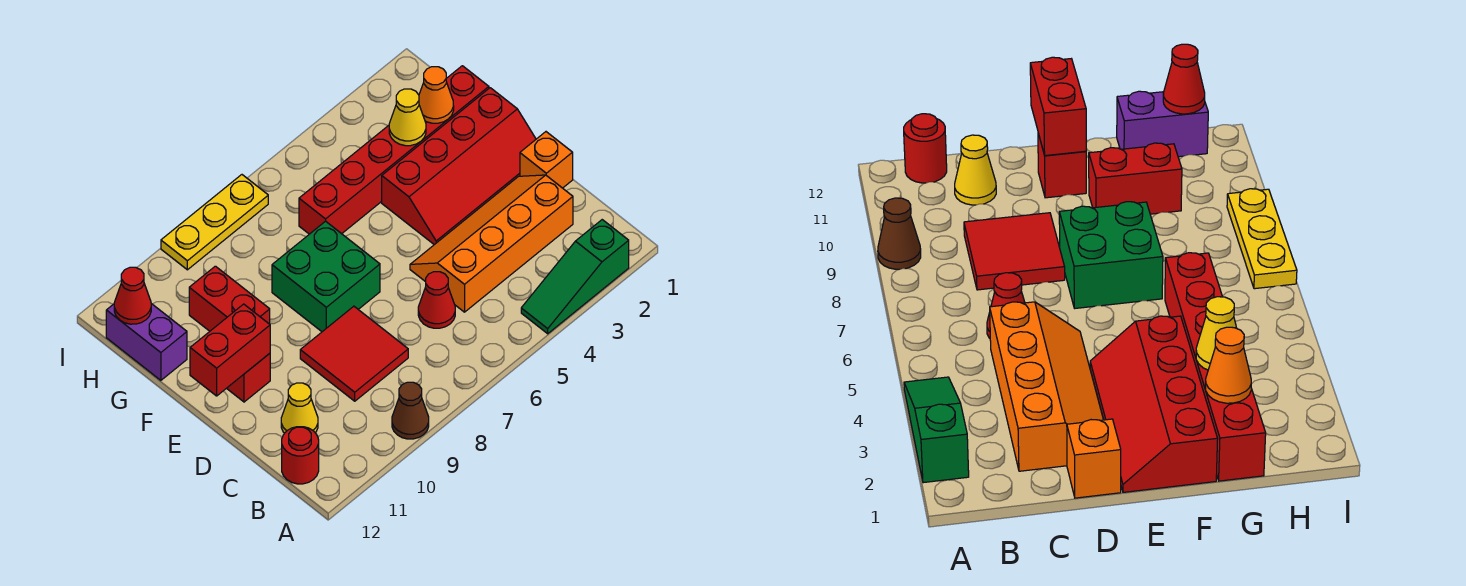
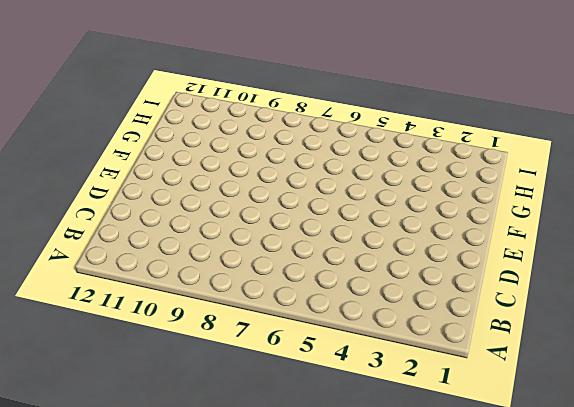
none -> green 1x3 slope [521,220,629,334]
none -> brown 1x1 cone [392,382,429,439]
none -> red 1x1 round brick [282,427,319,484]

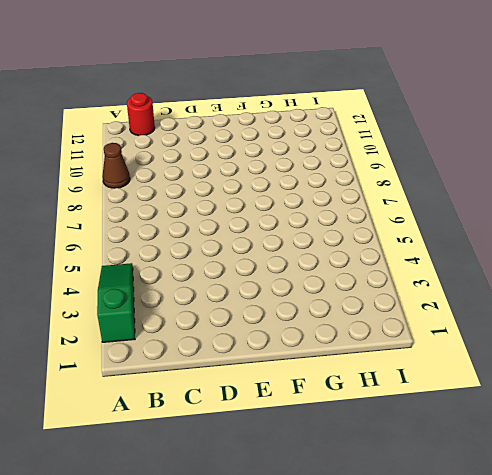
none -> orange 2x4 slope [410,175,573,312]
none -> red 1x1 cone [418,272,455,328]
none -> red 2x2 tile [300,306,408,401]

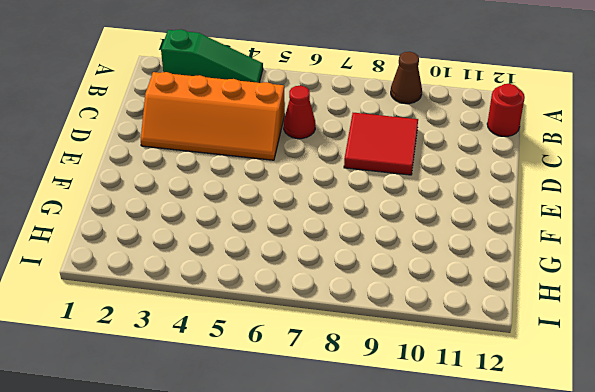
none -> yellow 1x1 cone [281,383,318,433]
none -> orange 1x1 brick [520,132,573,188]
none -> red 2x4 slope [382,88,536,245]

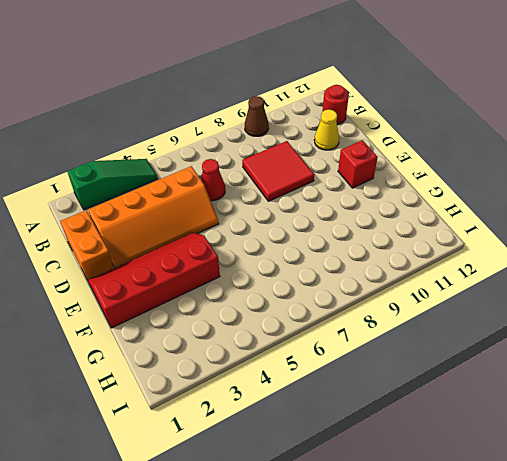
orange 1x2 brick [60,210,114,280] -> orange 1x1 brick [520,132,573,188]
none -> green 2x2 brick [272,221,380,332]
none -> red 1x2 brick [189,266,270,331]
none -> red 1x6 brick [299,66,489,234]

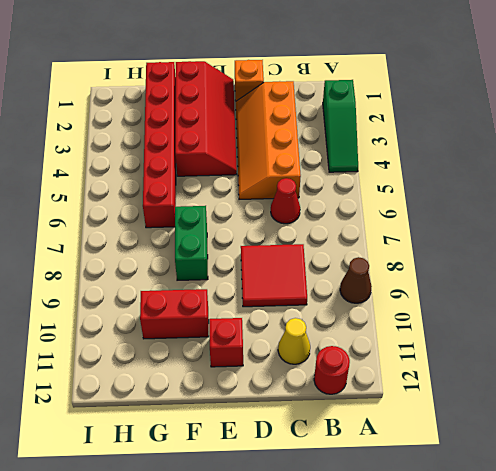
green 1x2 brick [175,206,208,280] -> green 2x2 brick [272,221,380,332]
none -> purple 1x2 brick [106,304,187,380]
none -> yellow 1x3 plate [161,175,268,270]
none -> red 1x2 brick [190,304,270,396]

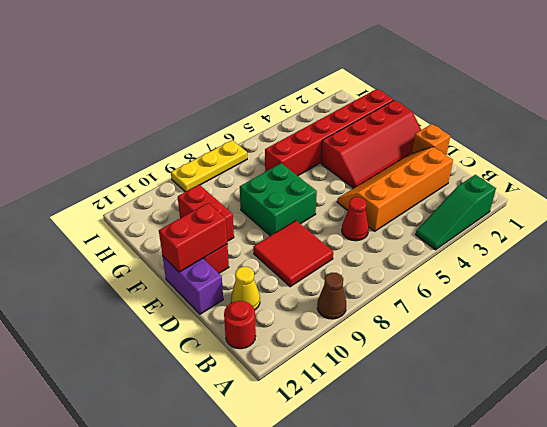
purple 1x2 brick [163,257,223,314] -> purple 1x2 brick moved to [106,304,187,380]
none -> orange 1x1 cone [419,67,454,123]
none -> yellow 1x1 cone [389,89,426,146]
none -> red 1x1 cone [114,267,151,324]

